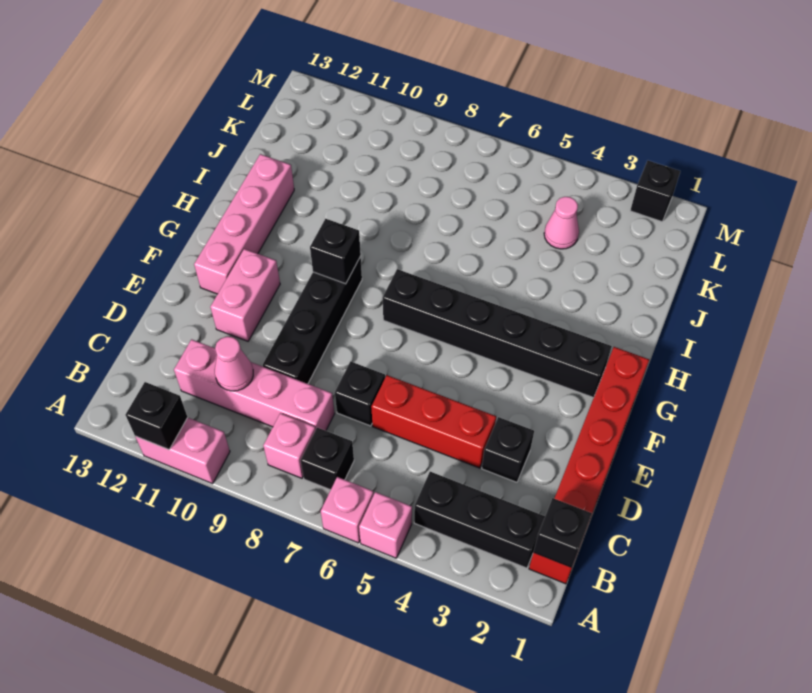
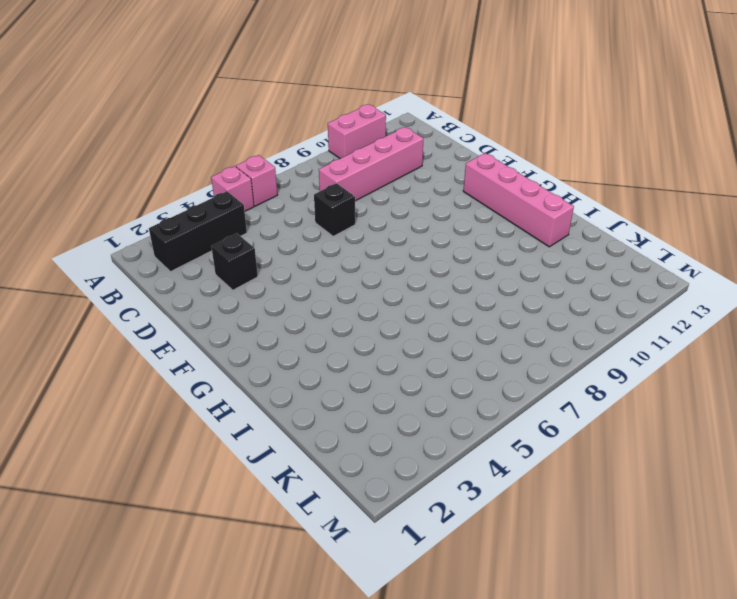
none -> red 1x6 brick [529,347,649,584]
none -> black 1x1 brick [301,428,354,490]
none -> pink 1x1 brick [263,413,316,478]

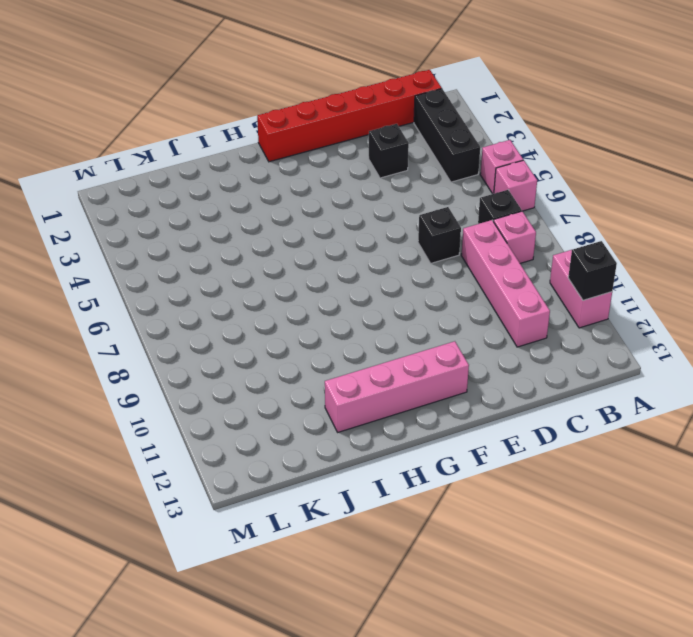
none -> red 1x3 brick [371,375,496,468]
none -> black 1x4 brick [263,257,362,384]
none -> pink 1x2 brick [210,249,280,341]

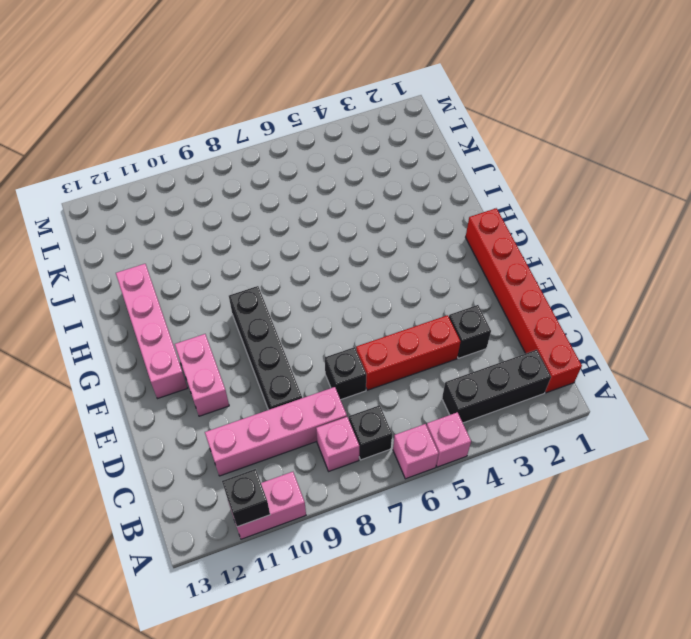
none -> black 1x6 brick [383,269,612,398]
none -> pink 1x1 cone [544,197,579,249]
none -> black 1x1 brick [630,161,680,222]

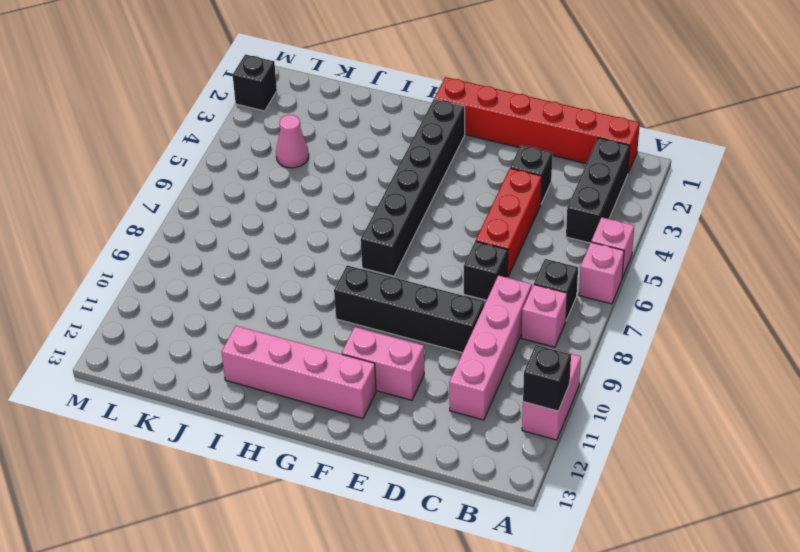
none -> black 1x1 brick [534,498,592,568]
none -> pink 1x1 cone [215,337,253,391]
none -> black 1x1 brick [310,218,361,284]

